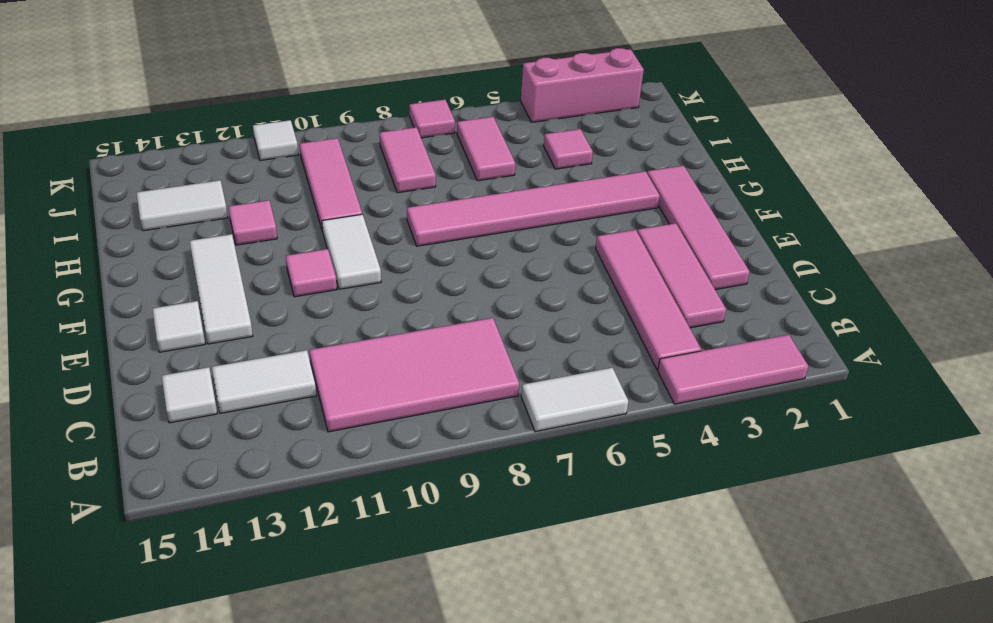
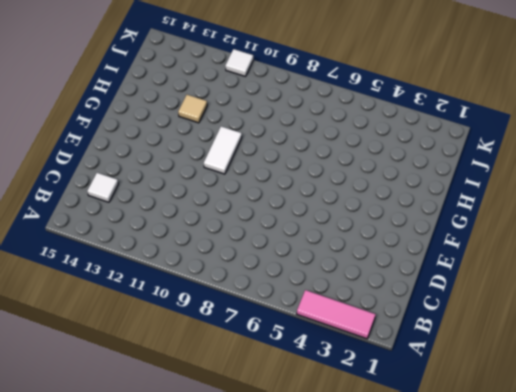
tan 1x1 tile [178,95,207,123] -> pink 1x1 tile [229,200,277,245]
none -> white 1x2 tile [521,368,628,432]
none -> pink 1x4 tile [596,230,701,370]
none -> pink 2x4 tile [309,318,519,432]

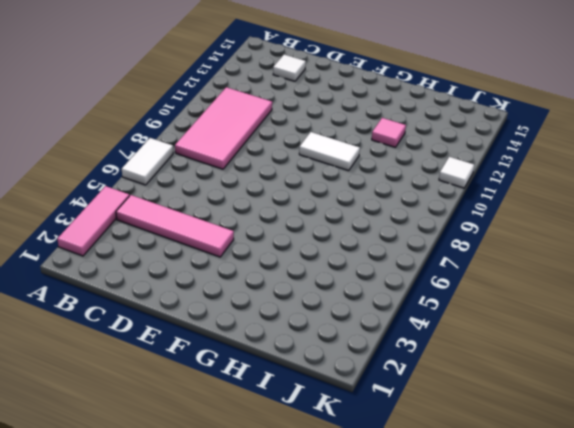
none -> pink 1x3 tile [637,223,726,328]
none -> white 1x2 tile [212,350,316,414]
none -> pink 1x4 tile [647,165,750,290]

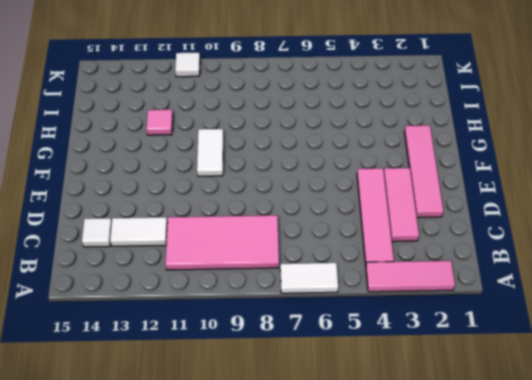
none -> white 1x3 tile [190,234,253,344]
none -> white 1x1 tile [153,301,205,352]
none -> pink 1x1 tile [286,249,337,297]

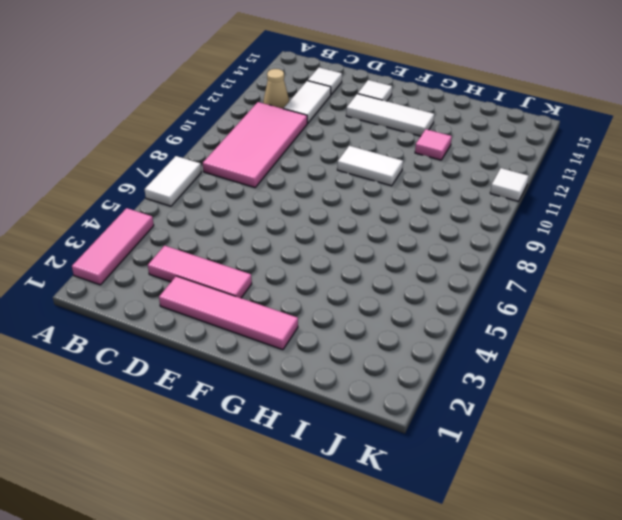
tan 1x1 cone [263,69,289,109] -> none
none -> pink 1x4 tile [596,230,701,370]
none -> pink 1x1 tile [286,249,337,297]
none -> pink 1x6 tile [407,171,660,246]

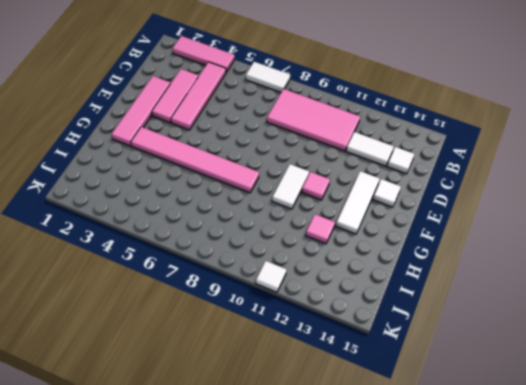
none -> pink 1x3 tile [300,138,362,232]
none -> pink 1x1 tile [544,129,593,169]
none -> pink 1x2 tile [457,117,515,181]

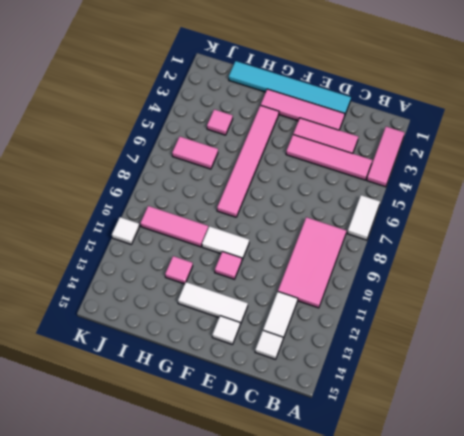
cyan 1x6 tile [229,61,351,114] -> none
none -> pink 1x2 tile [380,127,436,193]
none -> white 1x2 tile [137,180,228,231]
none -> pink 1x3 brick [521,48,644,122]

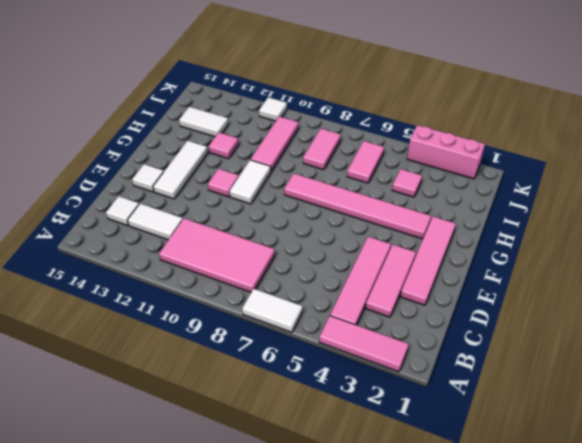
none -> pink 1x1 tile [409,100,455,138]

